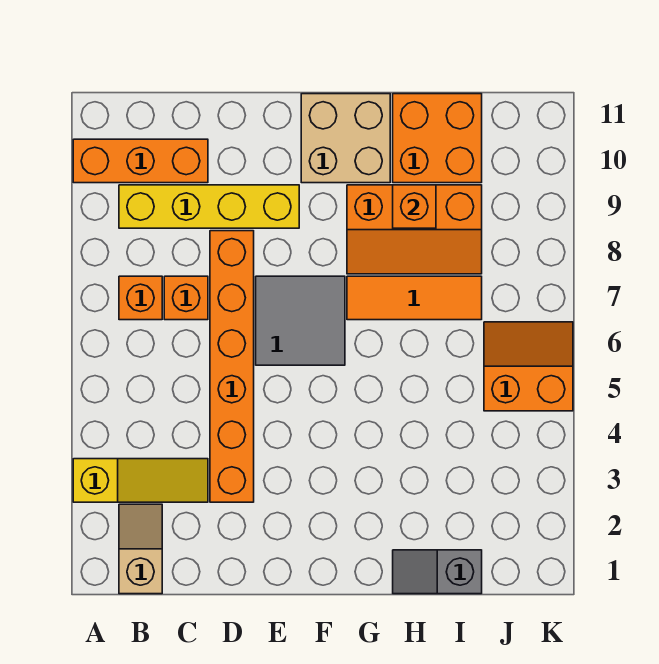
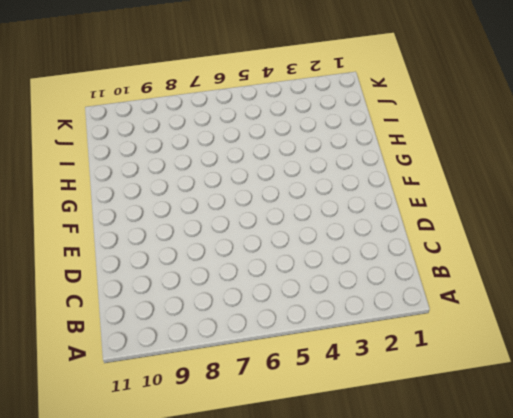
none -> yellow 1x3 slope [73,459,208,502]
none -> orange 1x3 brick [73,139,208,183]
none -> tan 1x2 slope [119,504,162,594]

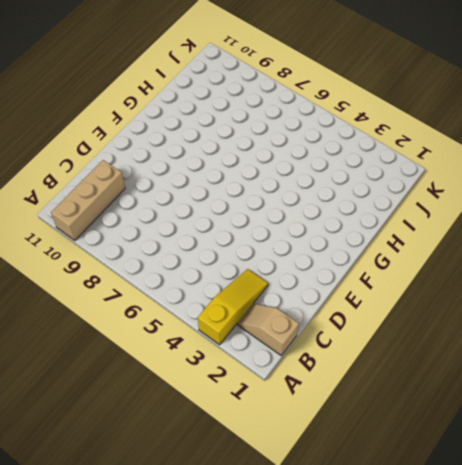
tan 1x3 brick [51,160,125,240] -> orange 1x3 brick [73,139,208,183]
none -> orange 1x1 brick [119,276,162,320]
none -> yellow 1x4 brick [119,185,299,228]
none -> orange 1x1 brick [164,276,208,320]

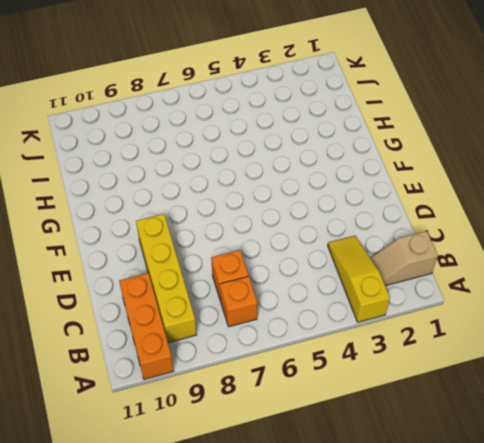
none -> orange 1x6 brick [210,231,254,502]
none -> grey 2x2 tile [256,276,345,365]
none -> tan 2x2 brick [301,94,390,183]

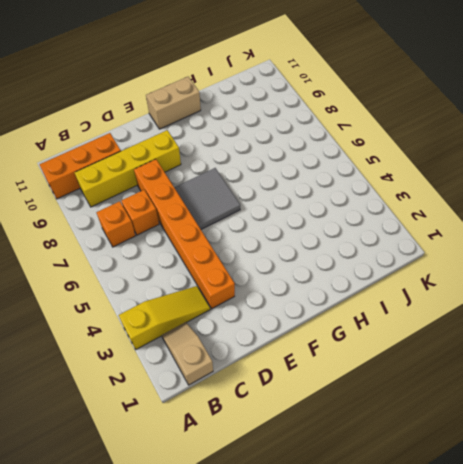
tan 1x2 brick [146,77,201,129] -> tan 2x2 brick [301,94,390,183]
none -> orange 1x3 tile [347,276,482,320]
none -> orange 2x3 slope [347,185,482,274]
none -> grey 1x2 slope [393,550,482,594]

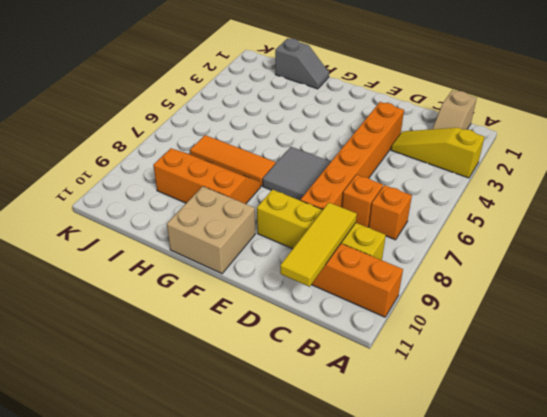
yellow 1x3 tile [280,203,357,287] -> none
none -> orange 2x2 brick [393,94,482,183]
none -> orange 2x2 slope [484,322,573,411]
none -> orange 1x1 brick [393,185,436,228]

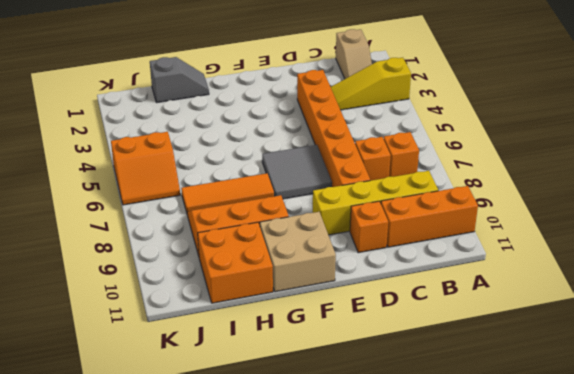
orange 1x1 brick [350,201,388,253] -> orange 1x1 brick moved to [393,185,436,228]

